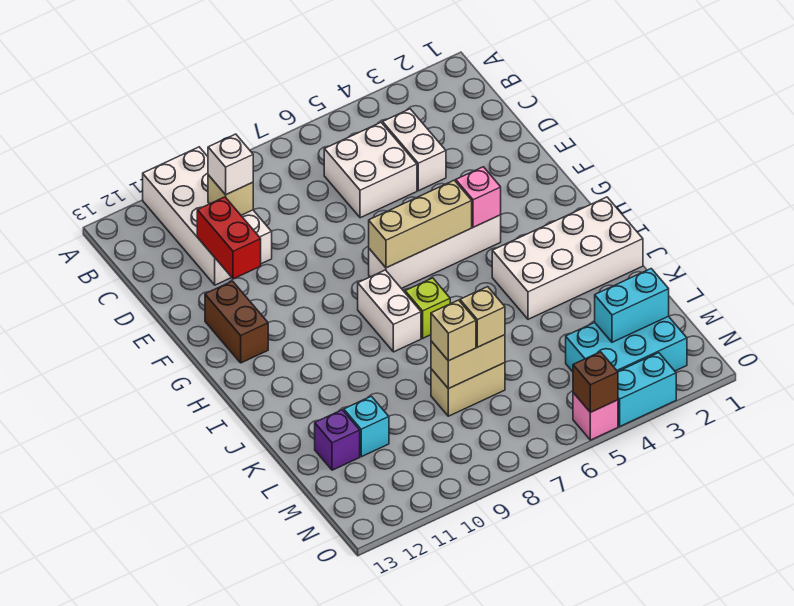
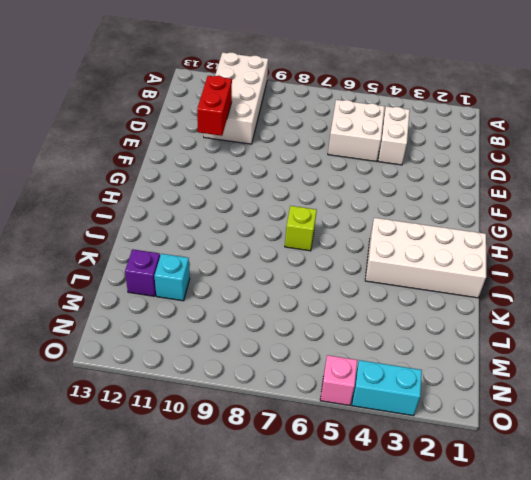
none -> brown 1x2 brick [205,281,268,363]
none -> white 1x4 brick [369,215,501,289]
none -> white 1x2 brick [358,270,421,352]

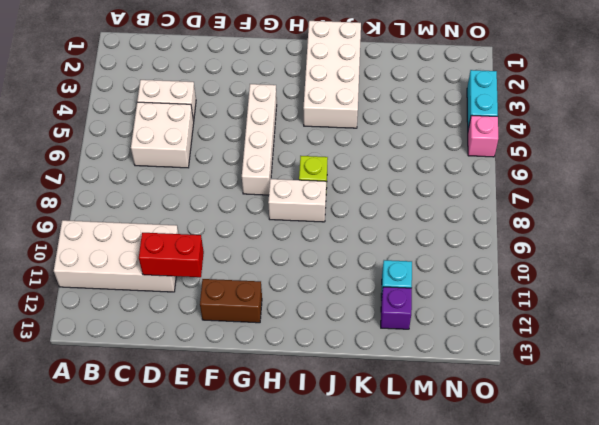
none -> tan 1x2 brick [431,363,505,416]
none -> cyan 2x3 brick [566,316,687,372]
none -> tan 1x1 brick [208,175,253,215]

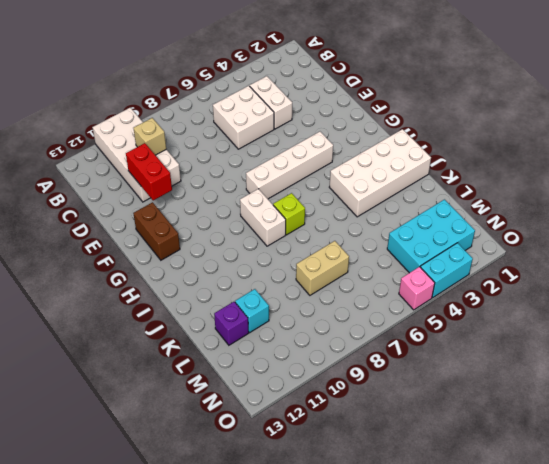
none -> pink 1x1 brick [456,167,501,227]
none -> tan 1x3 brick [369,180,472,268]
none -> tan 1x2 brick [431,335,505,389]

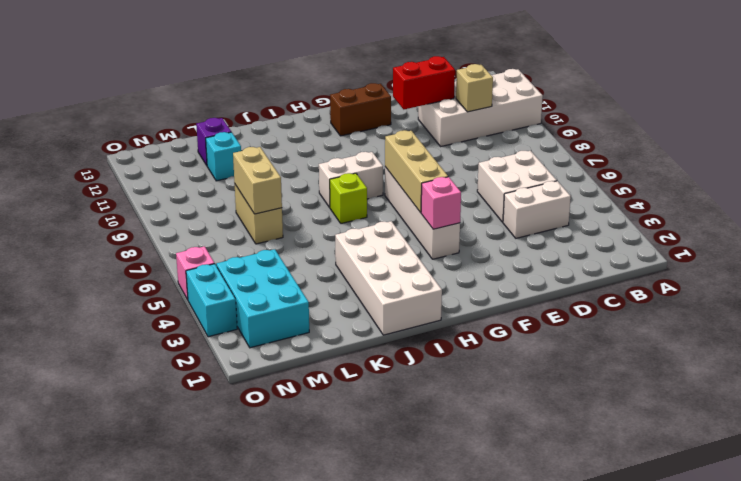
none -> cyan 1x2 brick [595,269,669,342]
none -> brown 1x1 brick [573,352,618,412]
none -> white 1x1 brick [208,134,253,195]

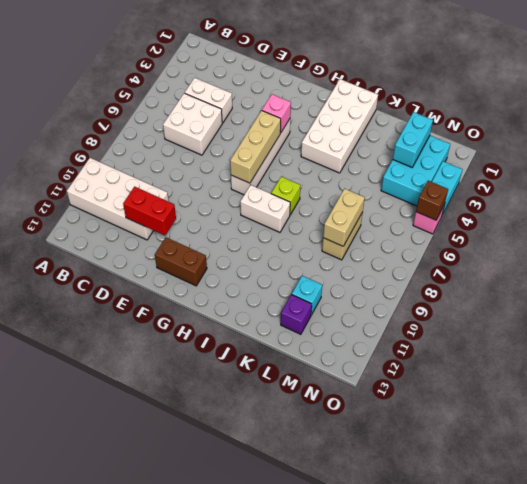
none -> tan 1x1 brick [208,175,253,215]
none -> white 1x1 brick [208,134,253,195]
none -> tan 1x1 brick [460,287,505,347]

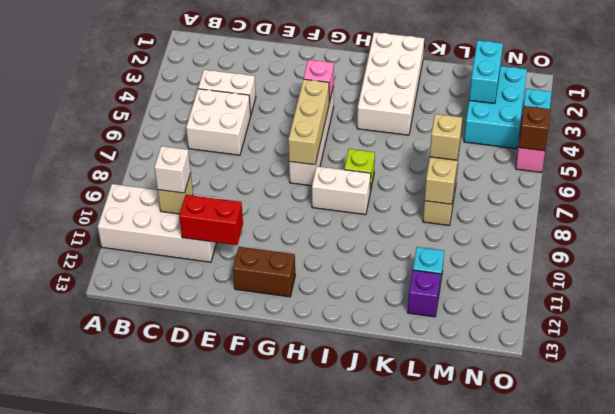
none -> tan 1x1 brick [431,300,476,361]

